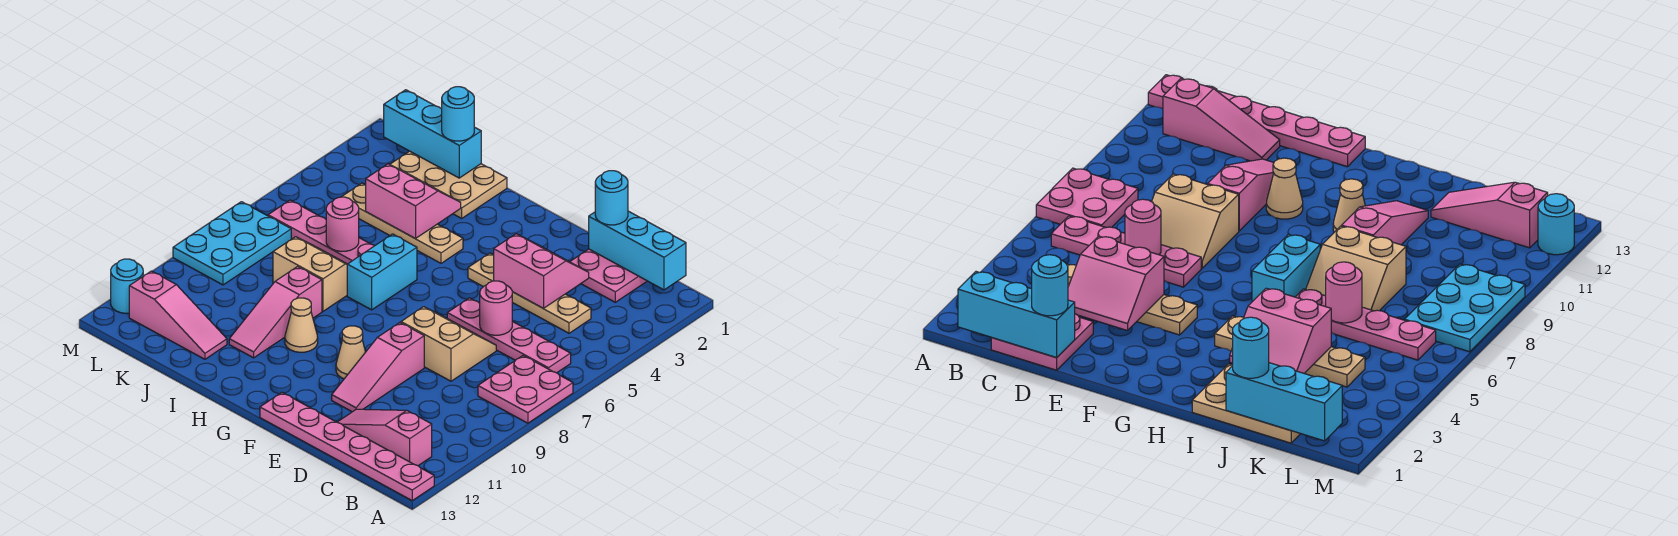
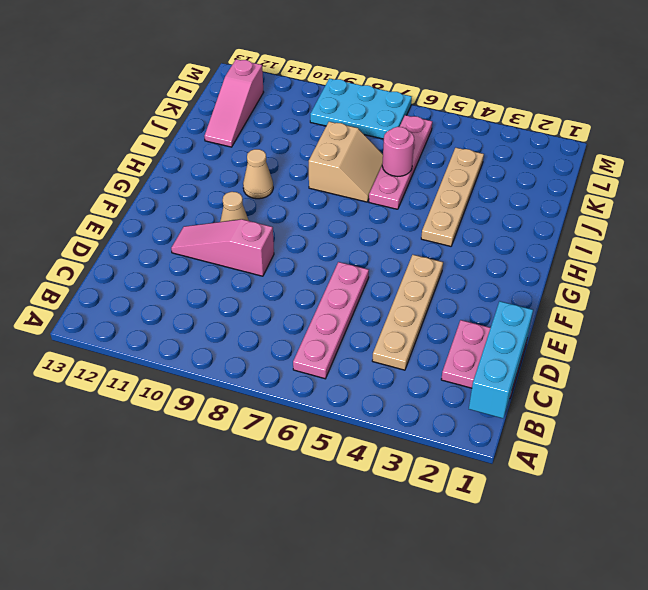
none -> pink 2x2 plate [478,356,573,423]
none -> pink 1x6 plate [260,393,434,500]
none -> pink 1x3 slope [337,409,432,466]

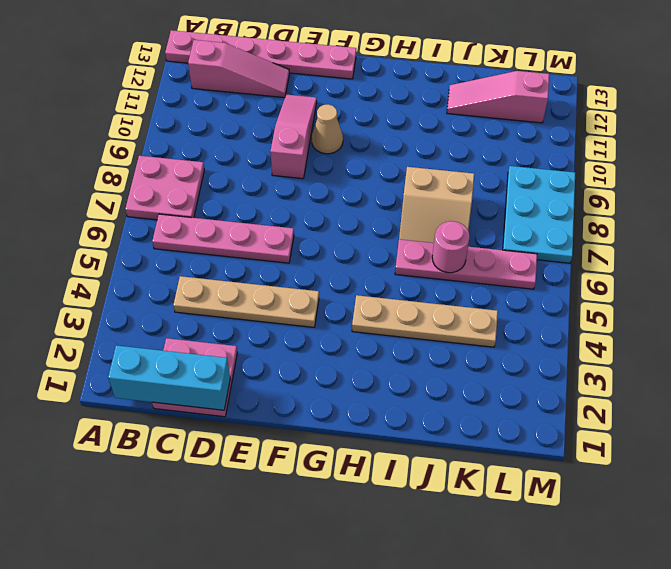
none -> tan 2x2 slope [401,307,496,381]
none -> cyan 1x2 brick [347,234,417,310]
none -> tan 1x1 cone [285,298,318,352]

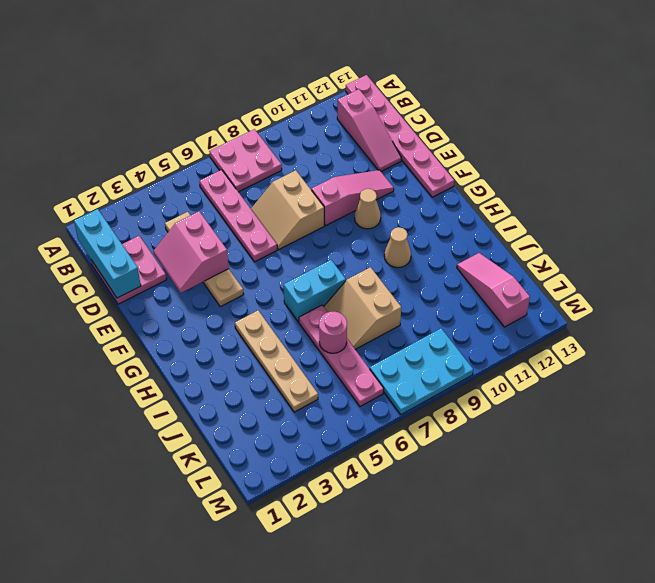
none -> tan 2x3 plate [390,151,507,218]
none -> pink 1x3 slope [229,267,322,358]
none -> cyan 1x1 round brick [111,259,143,313]

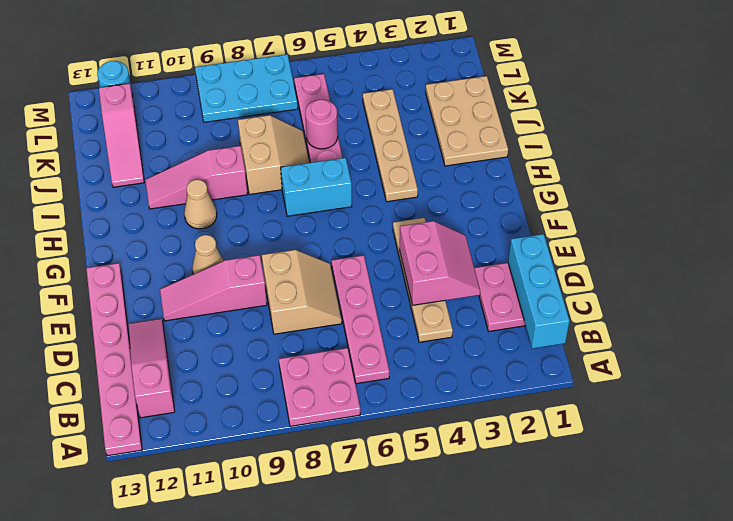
none -> pink 1x1 round brick [480,281,512,335]
none -> pink 2x2 slope [366,164,461,238]
none -> cyan 1x3 brick [384,90,481,178]

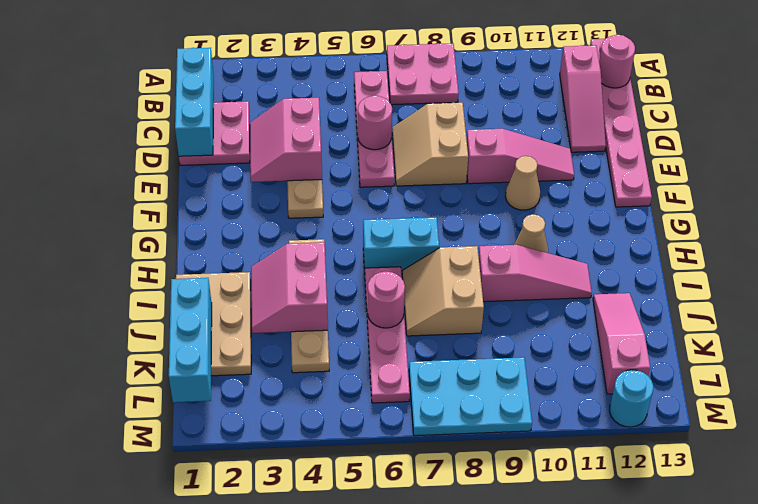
pink 1x1 round brick [599,35,635,88] -> none
none -> cyan 1x1 round brick [595,171,628,225]
none -> cyan 1x1 round brick [442,87,474,141]

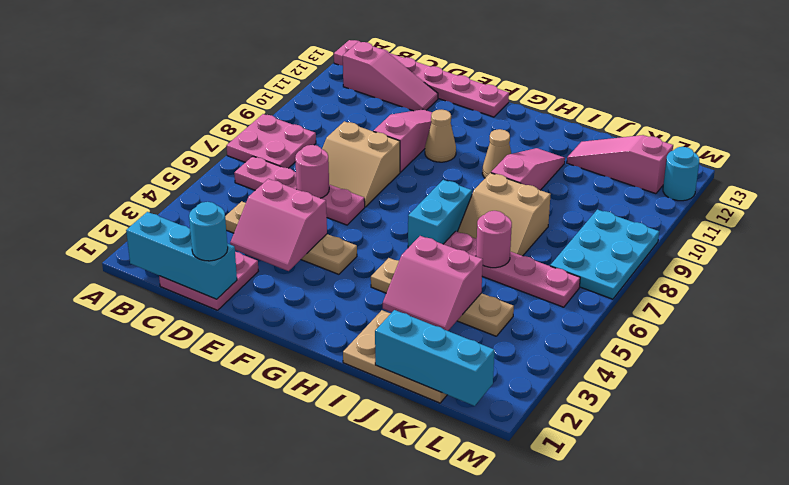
none -> cyan 1x1 round brick [442,87,474,141]

